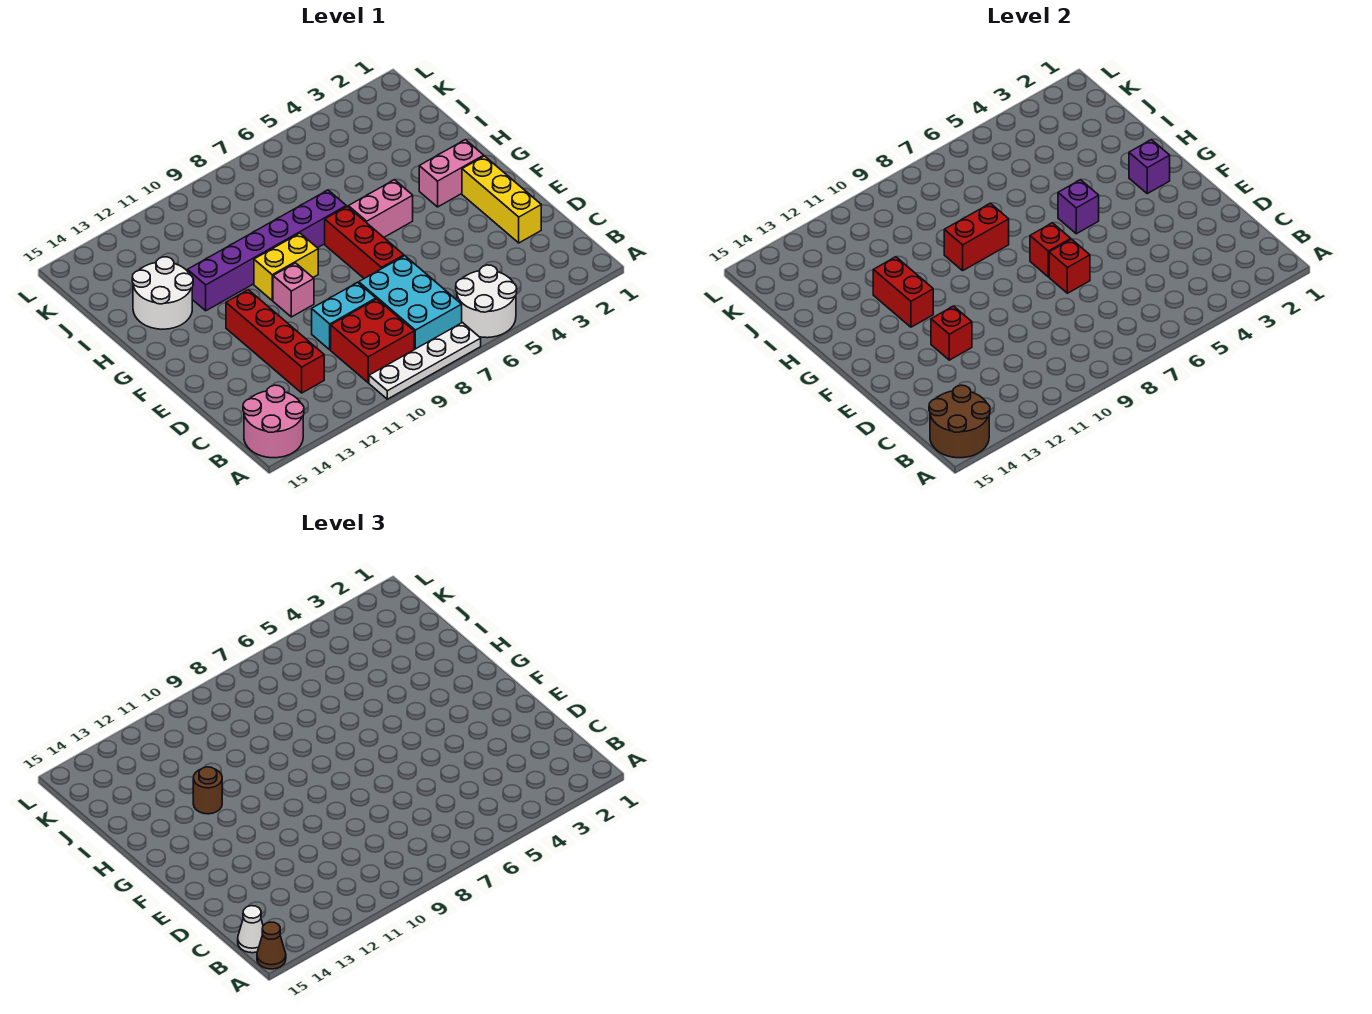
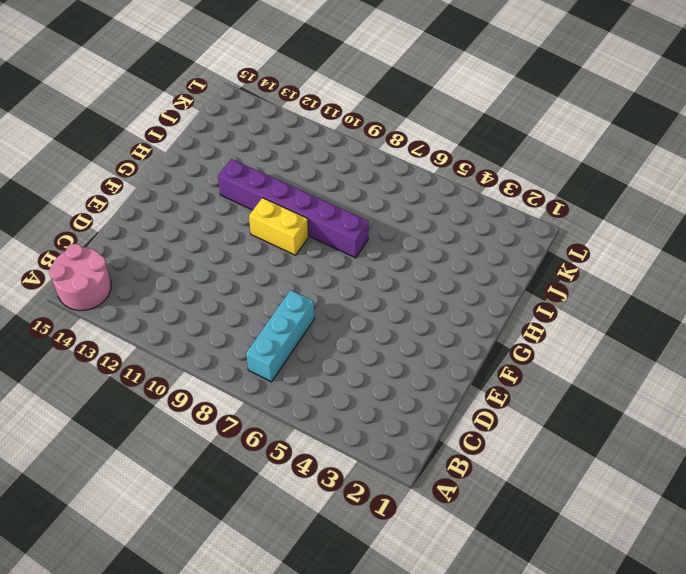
cyan 1x3 brick [246,290,314,382] -> cyan 2x3 brick [359,256,462,349]
none -> white 2x2 round brick [456,265,517,338]
none -> white 1x4 plate [369,323,481,399]
none -> red 2x2 brick [331,299,414,383]

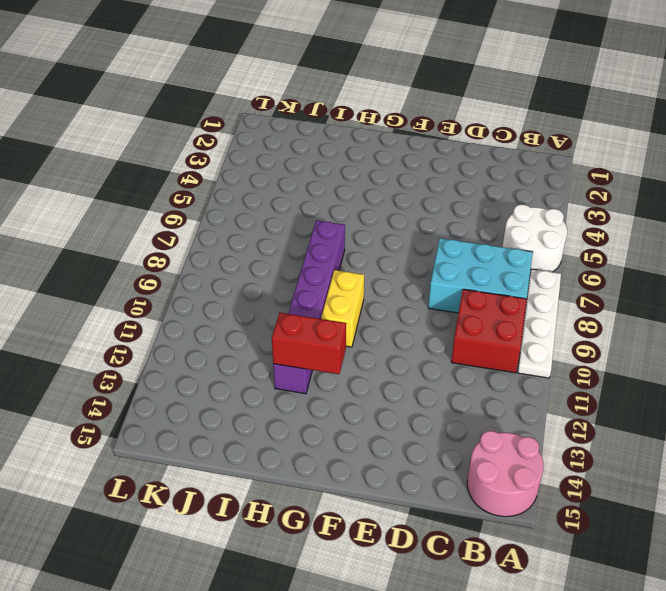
none -> red 1x4 brick [226,290,324,393]
none -> yellow 1x3 brick [462,156,541,243]
none -> cyan 1x2 brick [312,282,376,350]

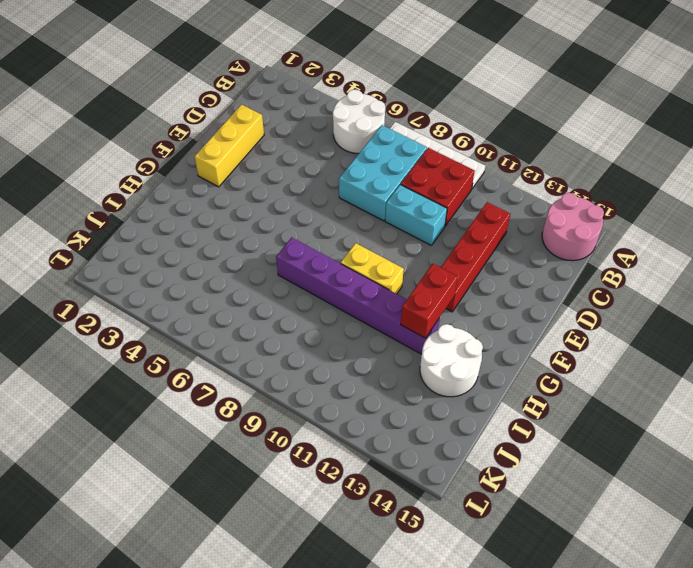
none -> red 1x3 brick [325,206,404,278]
none -> pink 1x1 brick [273,263,314,317]
none -> pink 1x2 brick [419,140,484,207]

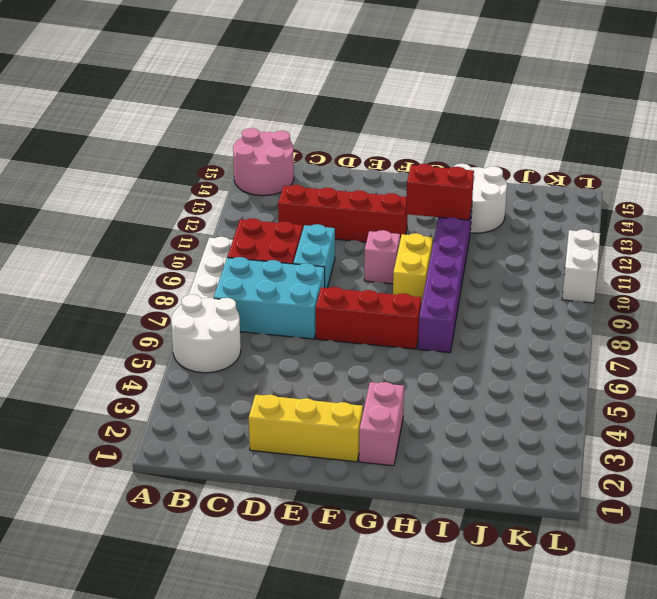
white 1x2 brick [562,229,600,303] -> none
none -> pink 1x2 brick [348,180,413,237]
none -> brown 2x2 round brick [929,385,990,458]
none -> red 1x1 brick [1049,239,1090,293]

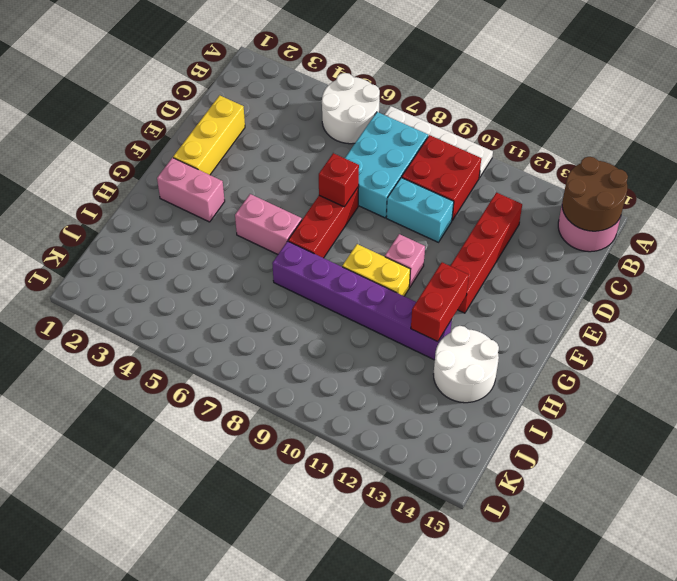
none -> red 1x1 brick [931,306,972,360]
none -> red 1x1 brick [1030,223,1071,277]
none -> purple 1x1 brick [1129,140,1170,194]

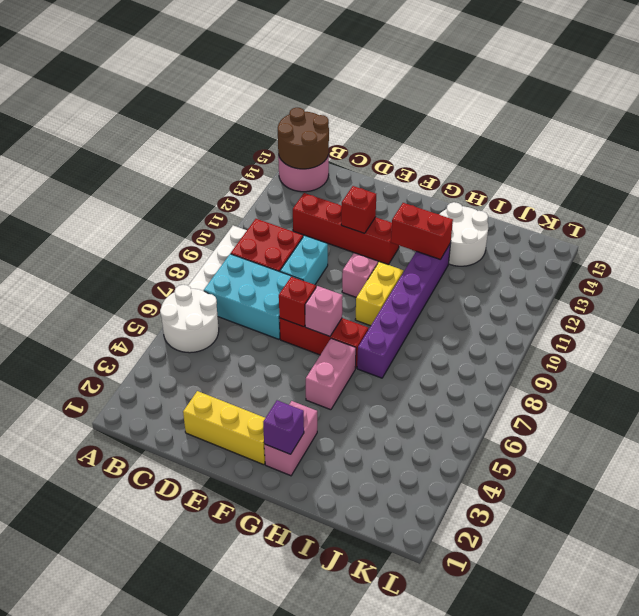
pink 1x1 brick [305,286,343,336] -> red 1x1 brick [1030,223,1071,277]
none -> purple 1x1 brick [1058,180,1099,234]
none -> red 1x2 brick [944,203,1009,271]
none -> brown 1x1 cone [257,922,286,969]

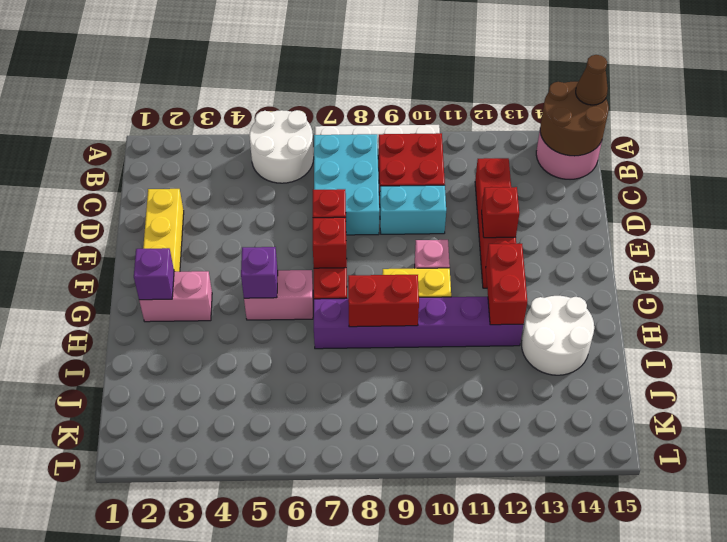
none -> white 1x1 cone [238,906,263,953]
none -> brown 1x1 round brick [193,767,222,814]

